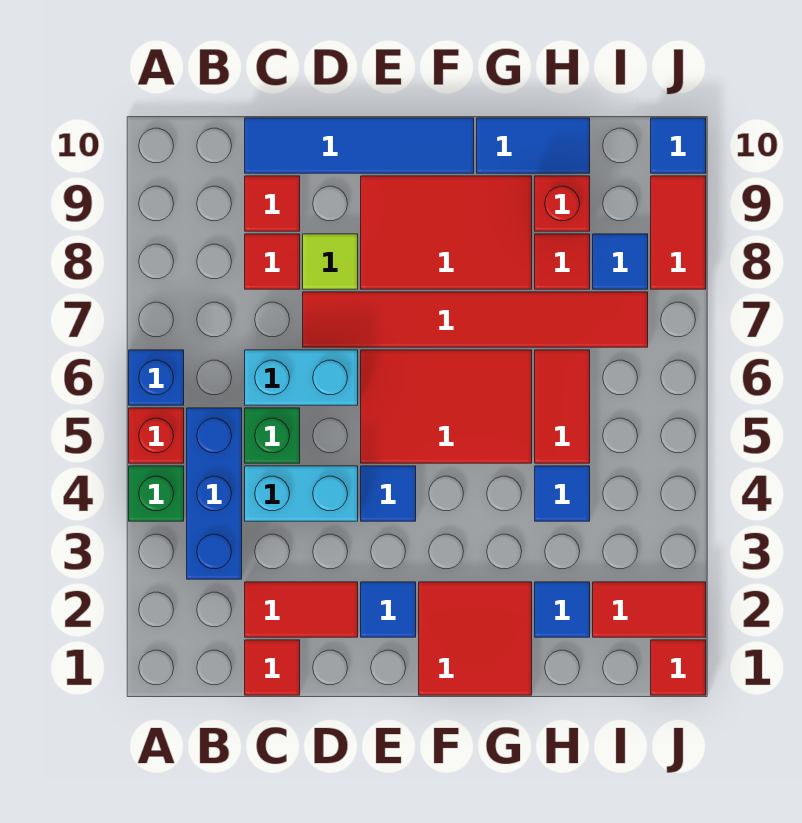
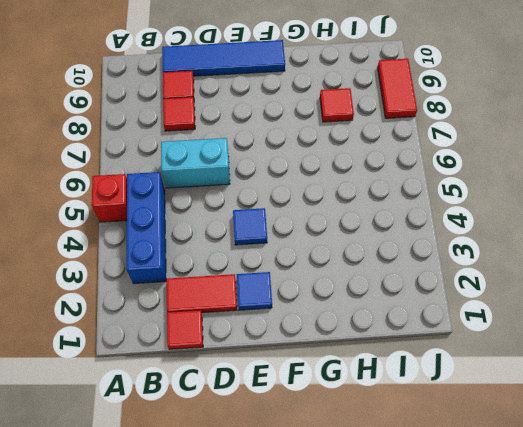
none -> green 1x1 brick [129,466,184,521]
none -> blue 1x1 brick [129,350,184,405]
none -> cyan 1x2 brick [245,466,358,521]
none -> green 1x1 brick [245,408,300,463]

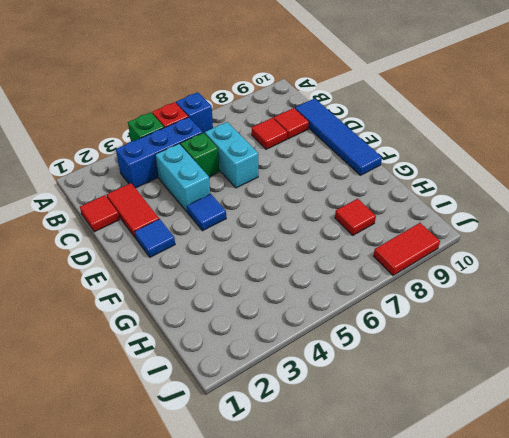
none -> red 1x6 tile [303,292,648,347]
none -> lime 1x1 tile [303,234,358,289]
none -> red 2x3 tile [361,350,532,463]
none -> red 2x3 tile [361,176,532,289]

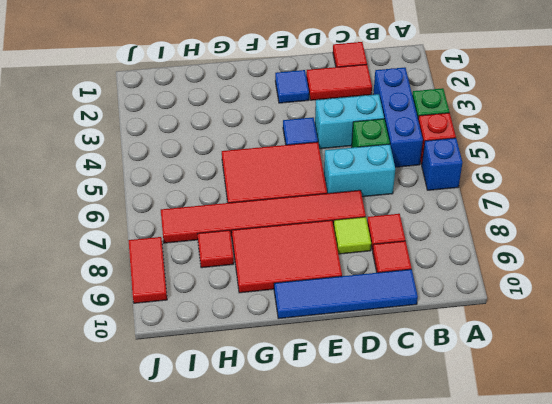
none -> red 2x2 tile [419,582,532,695]
none -> blue 1x2 tile [477,118,590,173]
none -> blue 1x1 tile [535,582,590,637]
none -> blue 1x1 tile [535,466,590,521]

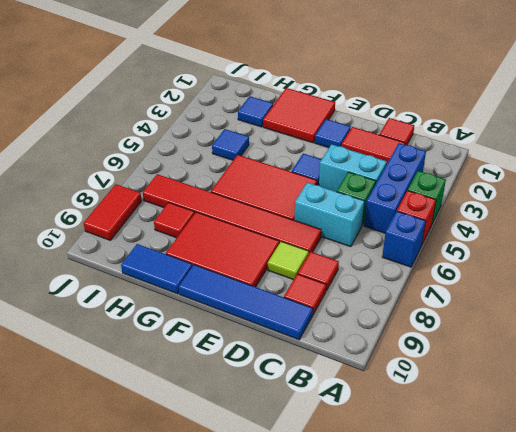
none -> red 1x2 tile [535,350,590,463]
none -> red 1x1 brick [535,176,590,231]
none -> red 1x2 tile [593,582,706,637]
none -> blue 1x1 tile [593,234,648,289]

